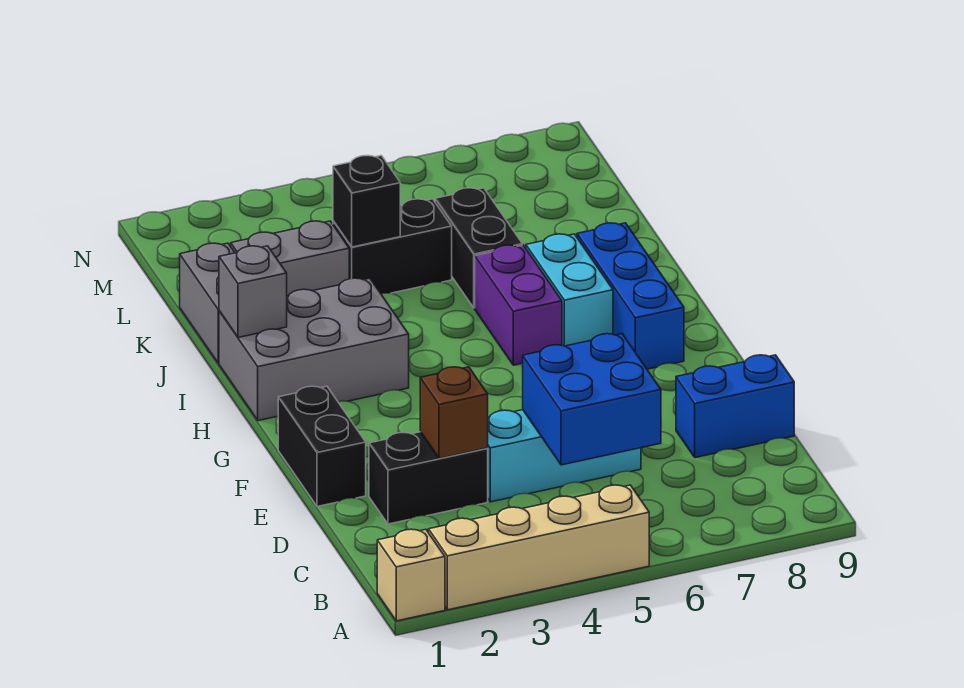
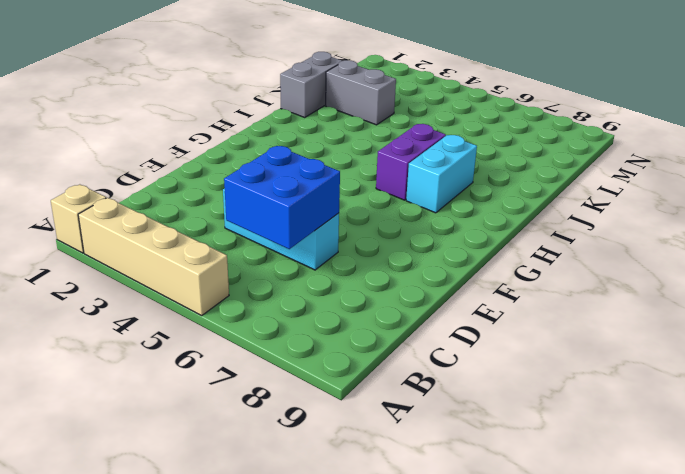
none -> black 1x2 brick [369,432,488,524]
none -> blue 1x2 brick [676,355,794,458]
none -> black 1x2 brick [278,386,366,507]

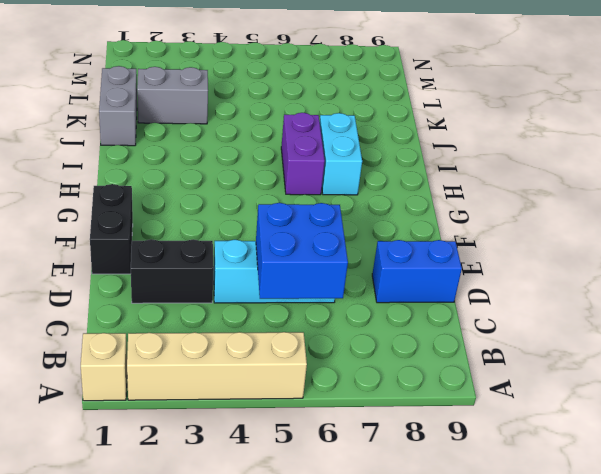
none -> blue 1x3 brick [577,223,684,369]
none -> grey 2x3 brick [219,278,409,421]
none -> black 1x2 brick [435,188,522,308]

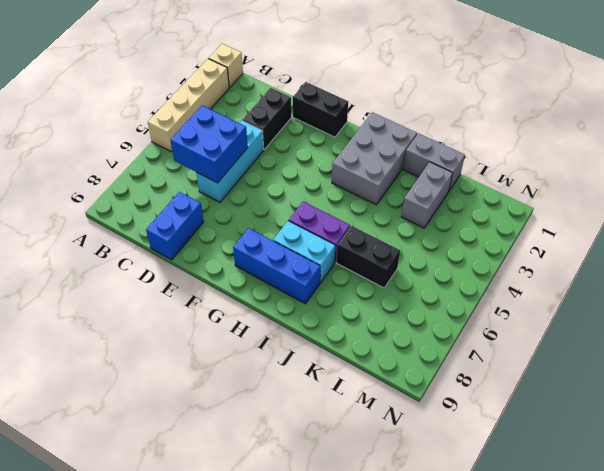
none -> black 1x2 brick [333,199,452,294]
none -> brown 1x1 brick [420,367,488,458]
none -> grey 1x1 brick [219,246,287,338]

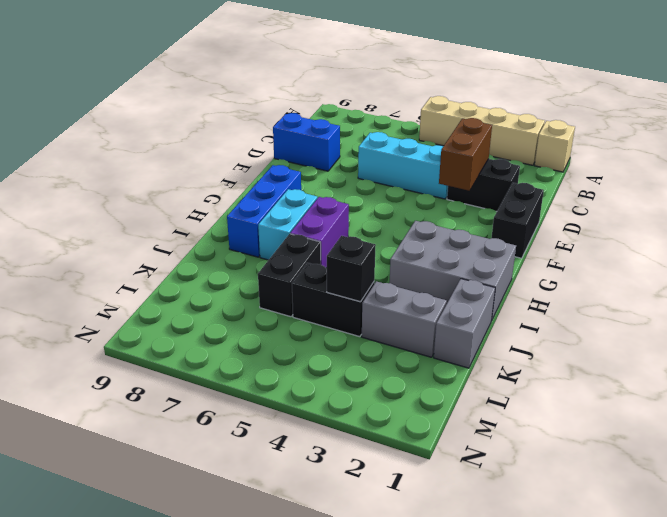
brown 1x2 brick [439,118,492,191] -> brown 1x1 brick [420,367,488,458]
none -> blue 2x2 brick [523,334,661,465]
none -> grey 1x1 brick [219,246,287,338]

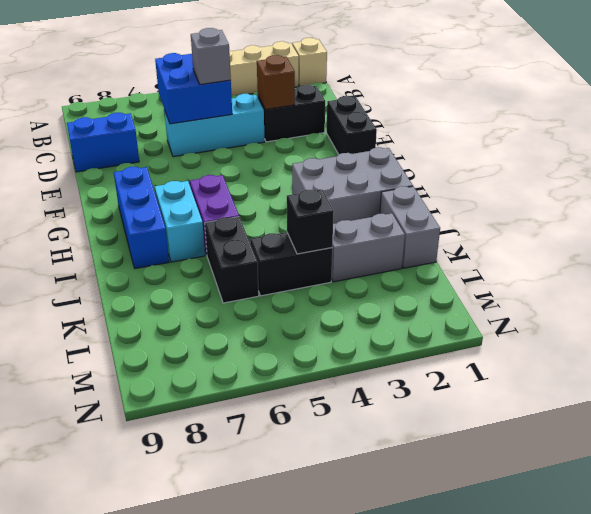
grey 1x1 brick [191,28,231,85] -> grey 1x1 brick moved to [219,246,287,338]

